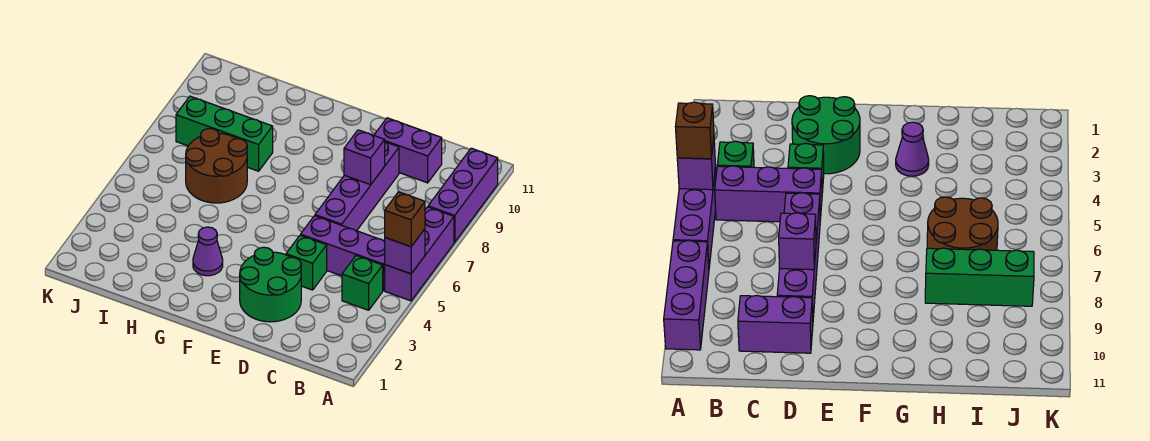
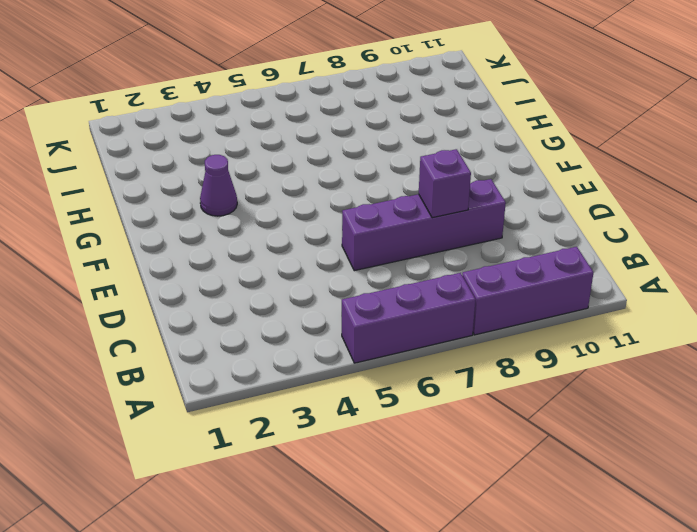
none -> green 1x1 brick [342,256,383,310]
none -> purple 1x3 brick [301,216,385,291]
none -> purple 1x2 brick [374,118,442,183]

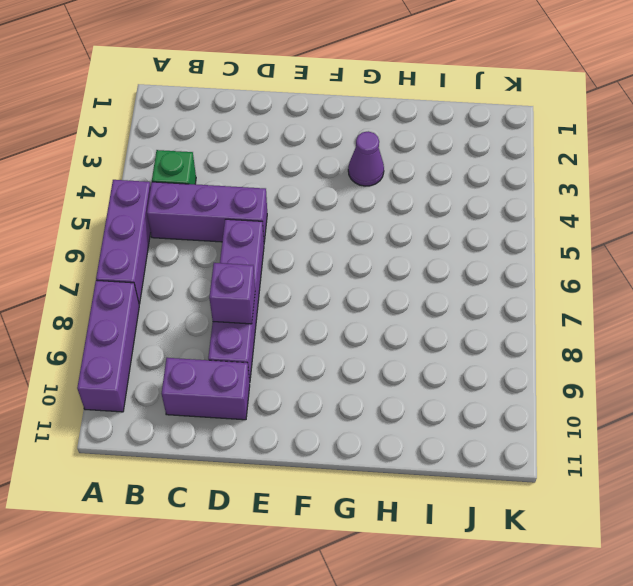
none -> green 2x2 round brick [240,247,301,322]
none -> green 1x1 brick [286,235,327,290]
none -> brown 2x2 round brick [186,129,247,203]

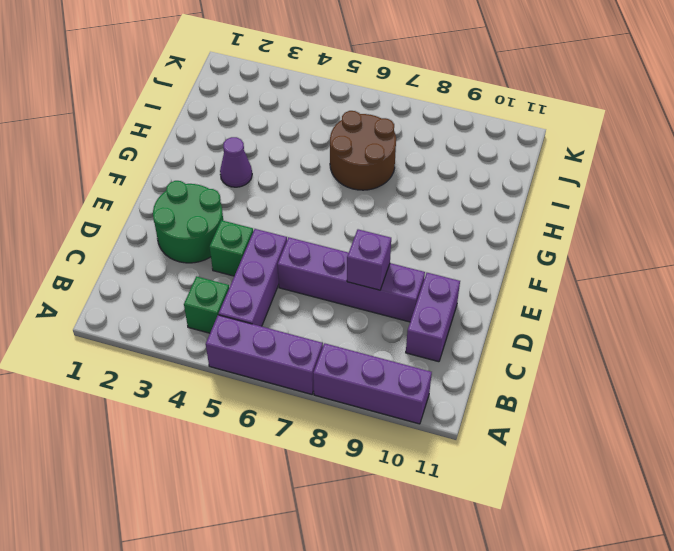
none -> green 1x3 brick [176,96,273,171]
none -> purple 1x1 brick [385,229,425,274]
none -> brown 1x1 brick [385,192,425,247]

